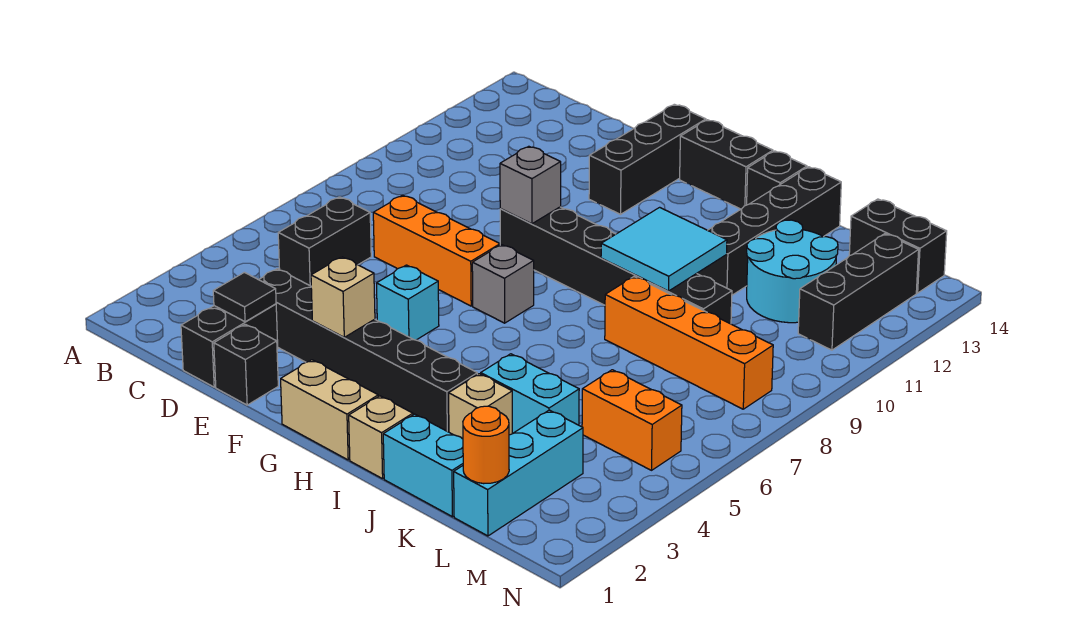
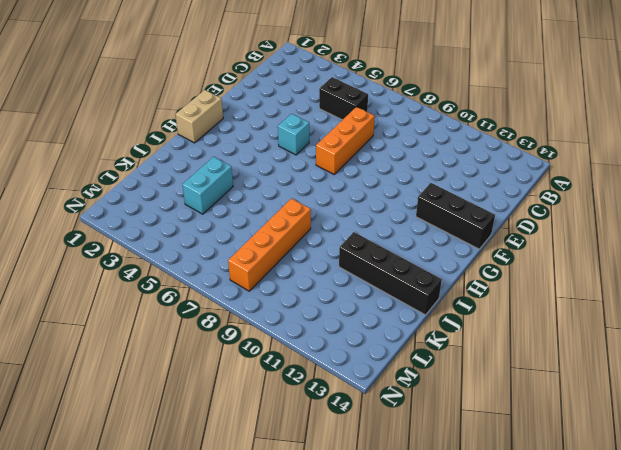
none -> black 1x2 brick [181,304,278,387]
none -> black 1x6 brick [259,269,477,432]
none -> black 1x1 brick [214,324,278,405]

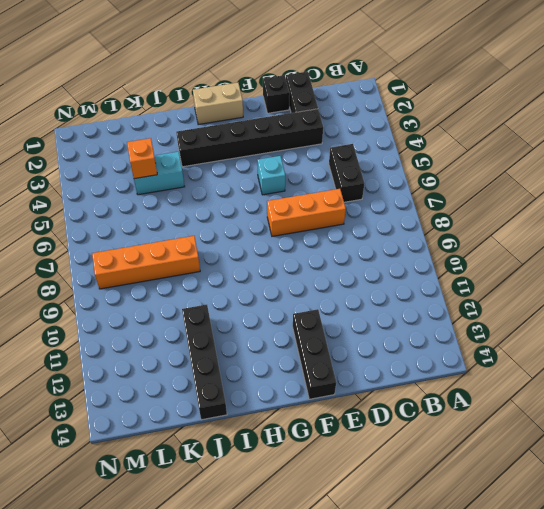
orange 1x1 brick [127,138,157,179] -> none
none -> black 1x6 brick [500,207,732,324]
none -> grey 1x1 brick [472,245,534,323]
none -> black 1x2 brick [680,120,773,209]

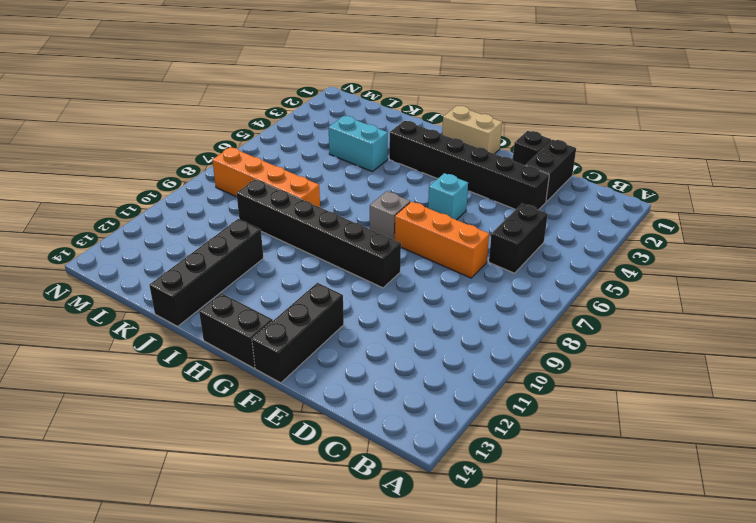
none -> tan 1x1 brick [349,396,413,479]
none -> black 1x1 brick [747,151,807,205]
none -> cyan 1x2 brick [383,414,463,517]

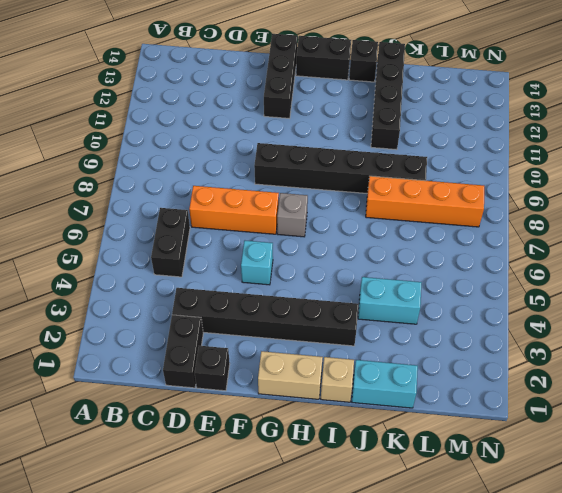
none -> tan 1x1 brick [449,374,512,439]
none -> cyan 2x2 round brick [747,220,838,323]
none -> cyan 1x3 brick [454,410,583,536]

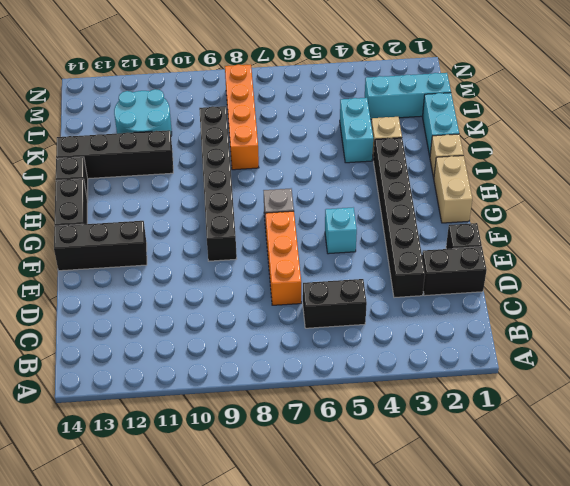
none -> orange 1x2 brick [582,370,682,470]
none -> black 1x2 brick [849,199,947,293]
none -> black 1x3 brick [798,234,919,350]

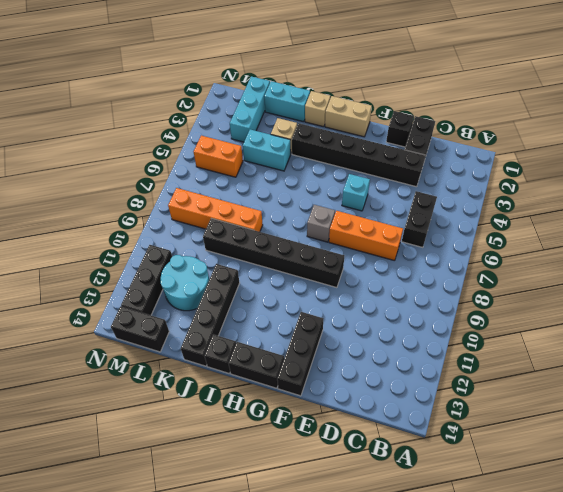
none -> black 1x1 tile [213,272,276,322]
none -> tan 1x1 brick [311,257,375,337]
none -> grey 1x1 brick [500,146,561,224]

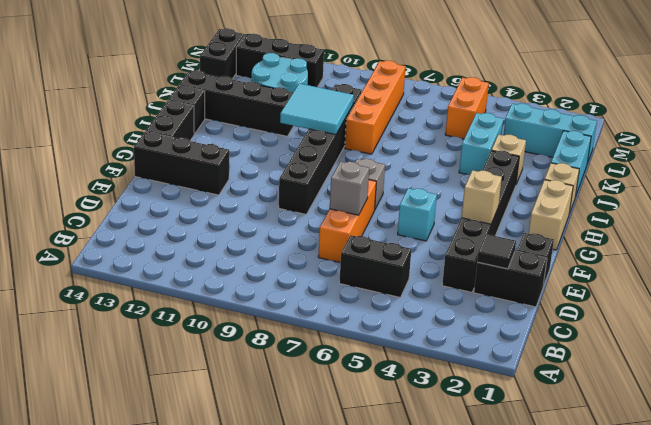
grey 1x1 brick [330,161,369,215] -> grey 1x1 brick moved to [500,146,561,224]
none -> orange 1x1 round brick [463,406,509,484]

